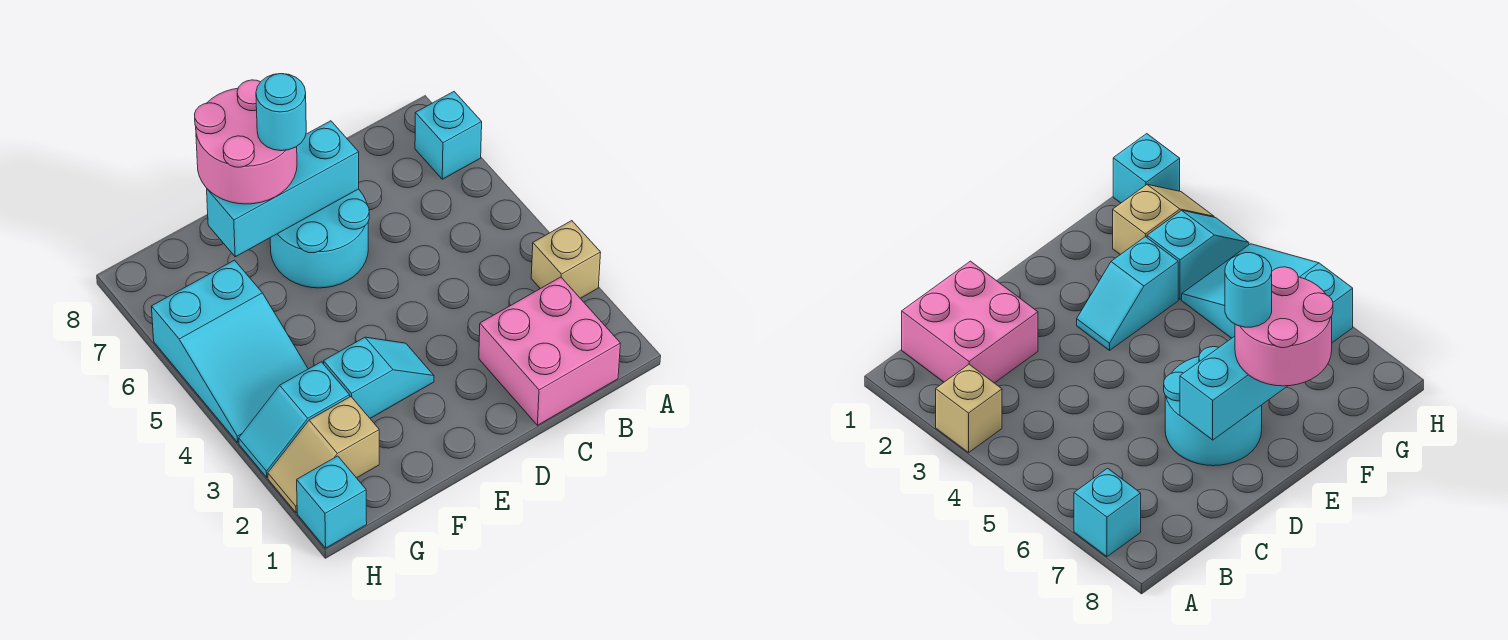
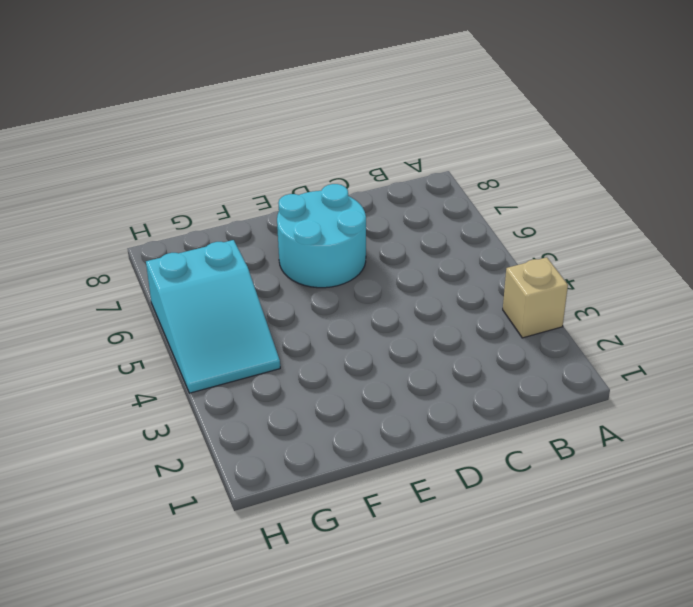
none -> cyan 1x1 brick [415,92,482,179]
none -> pink 2x2 brick [479,277,621,425]
none -> cyan 1x2 slope [323,337,434,418]

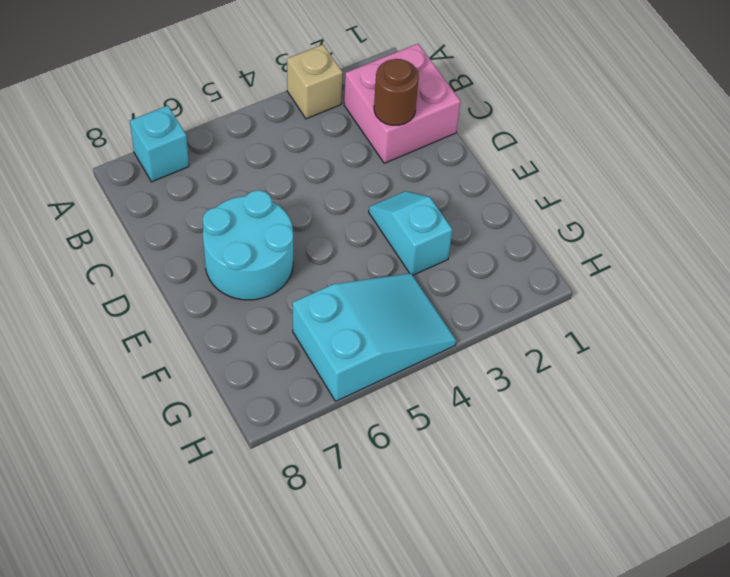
brown 1x1 round brick [374,59,419,125] -> none
none -> tan 1x2 slope [268,397,379,513]
none -> cyan 1x2 slope [239,362,350,477]
none -> cyan 1x1 brick [297,456,367,548]

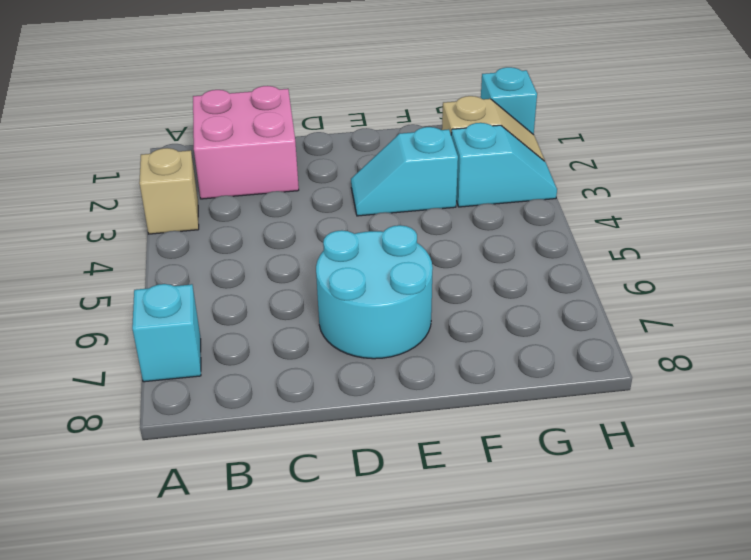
none -> cyan 2x3 slope [151,260,308,442]
none -> cyan 1x3 brick [207,121,359,257]
none -> pink 2x2 round brick [195,80,297,204]

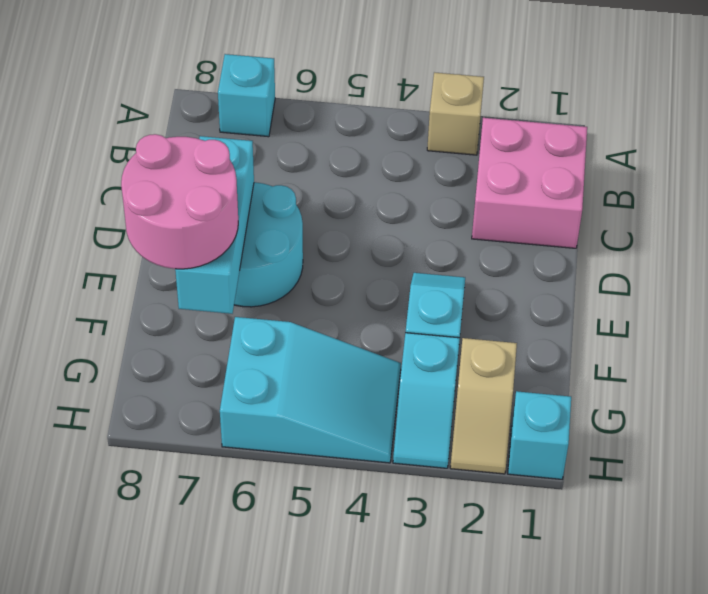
none -> cyan 1x1 round brick [256,74,306,151]

